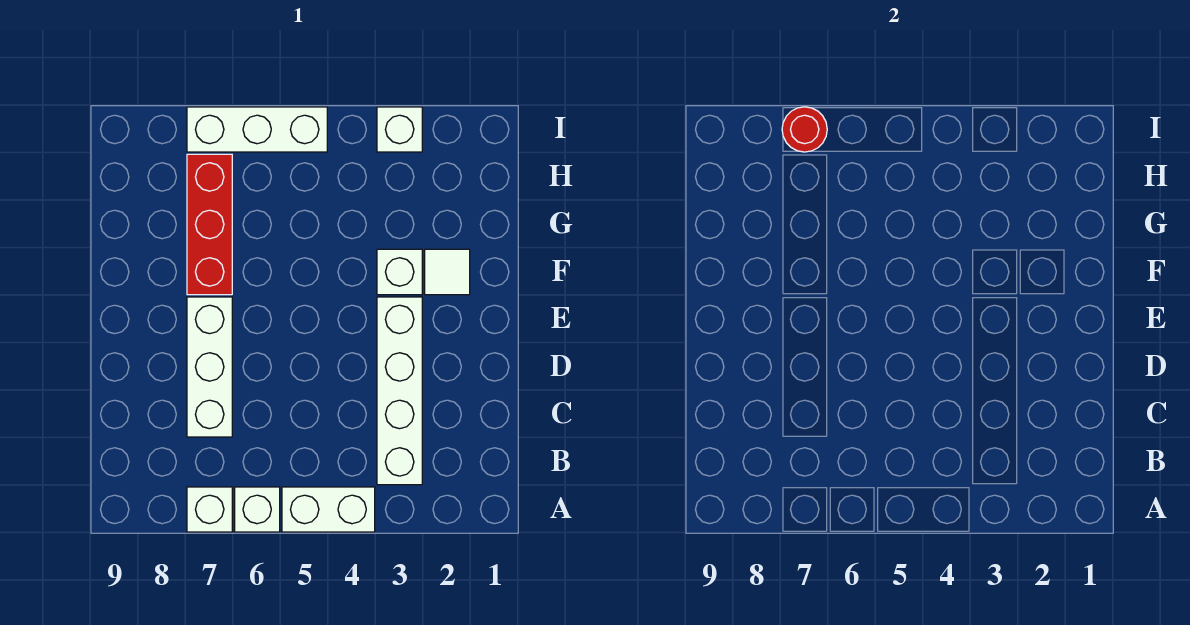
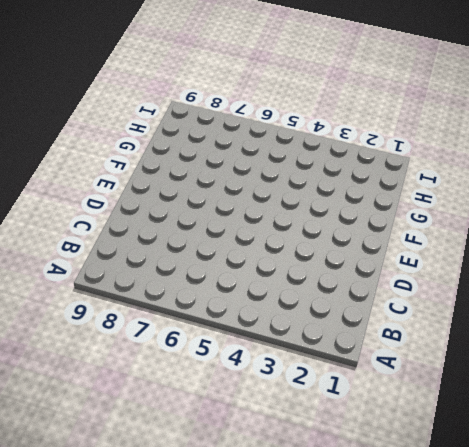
none -> white 1x2 brick [282,487,375,532]
none -> white 1x1 brick [235,487,280,532]

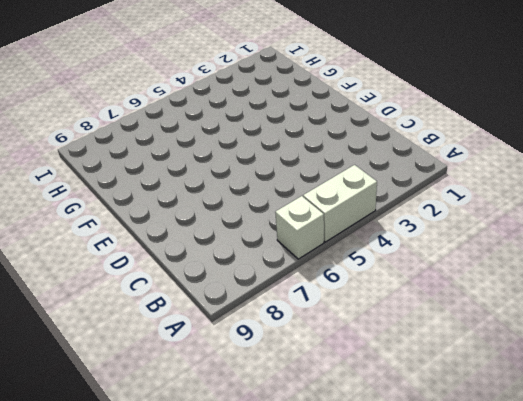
none -> white 1x1 brick [187,487,232,532]
none -> white 1x4 brick [377,297,422,485]

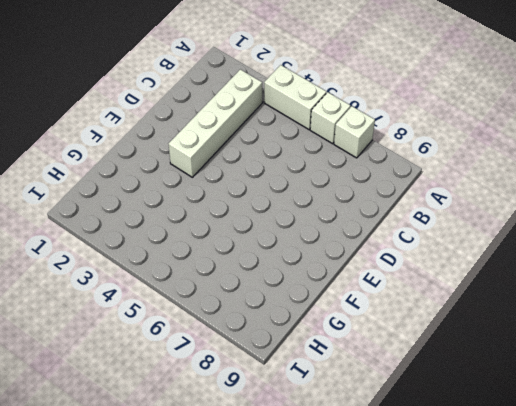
none -> white 1x3 brick [187,297,232,437]
none -> white 1x1 tile [425,249,470,295]

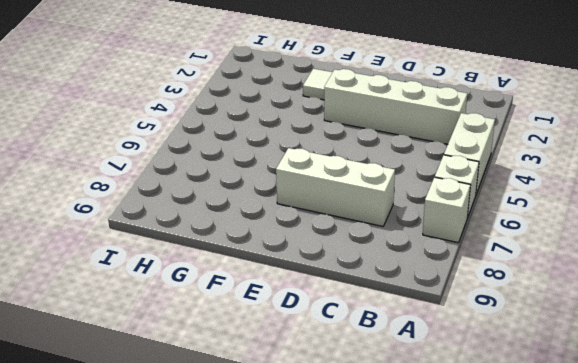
none -> white 1x1 brick [377,249,422,295]
none -> red 1x3 brick [187,154,232,295]

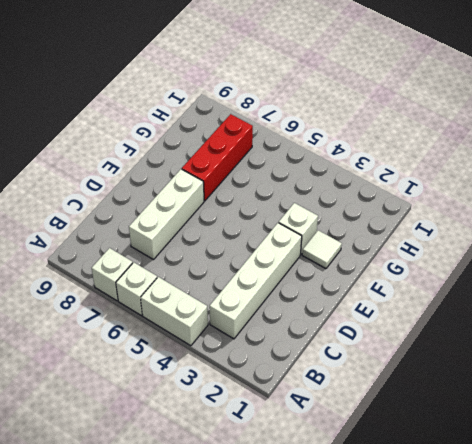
none -> white 1x1 brick [377,107,422,152]
none -> white 1x3 brick [187,107,327,152]

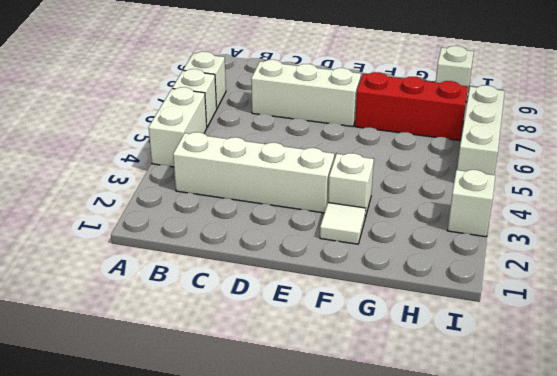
white 1x1 brick [436,46,474,102] -> none
none -> red 1x1 round brick [782,107,827,152]

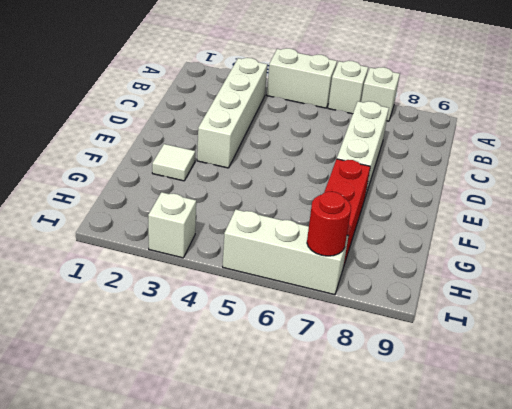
none -> white 1x1 brick [377,249,422,295]

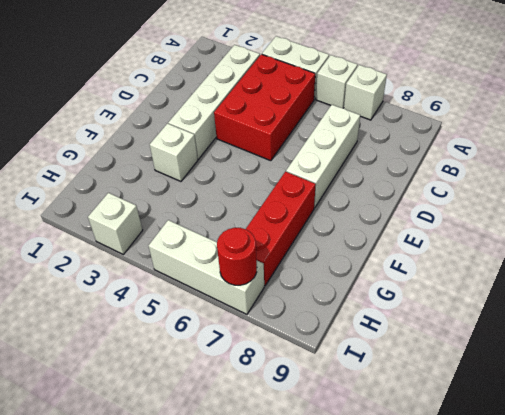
red 2x3 brick [214,54,315,161] -> none
none -> white 1x1 tile [425,249,470,295]

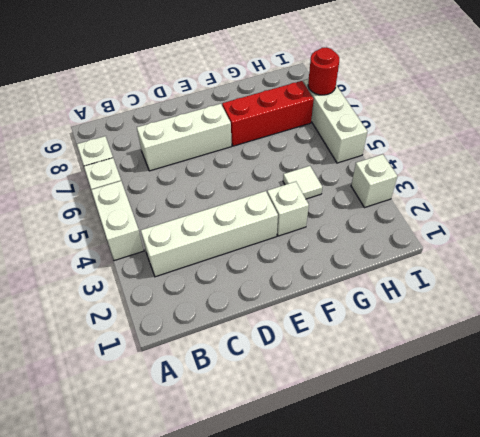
white 1x1 tile [283,166,322,199] -> white 1x1 tile moved to [425,249,470,295]

